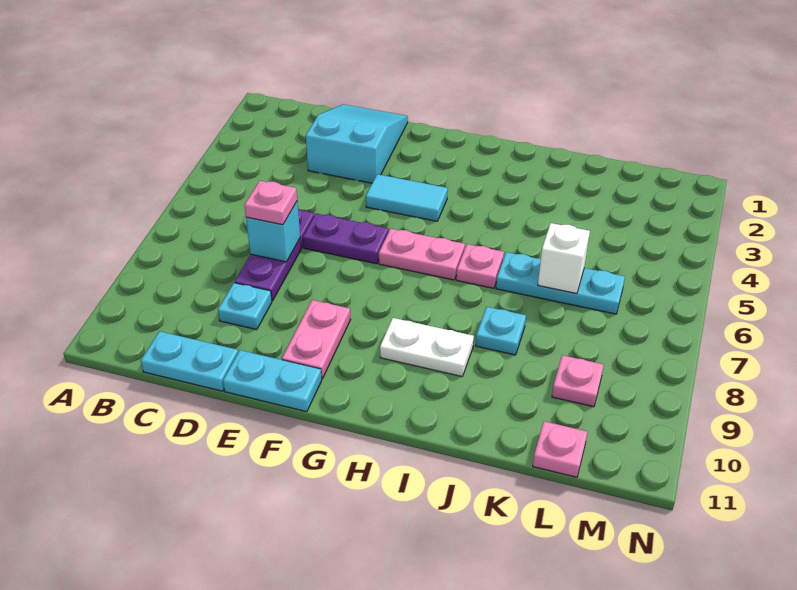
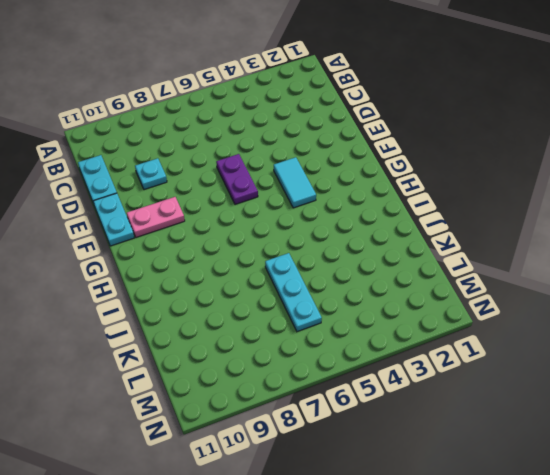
none -> cyan 2x3 slope [306,104,408,183]
none -> purple 1x3 plate [235,209,314,301]
none -> pink 1x2 plate [379,229,465,280]

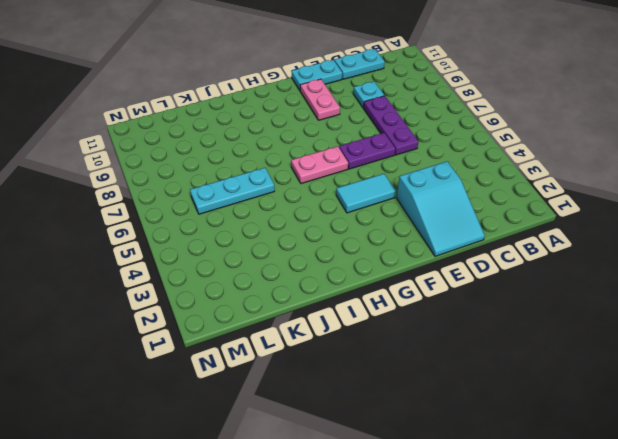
none -> white 1x2 plate [380,318,474,376]
none -> pink 1x1 plate [456,244,504,288]
none -> cyan 1x1 plate [476,307,526,355]

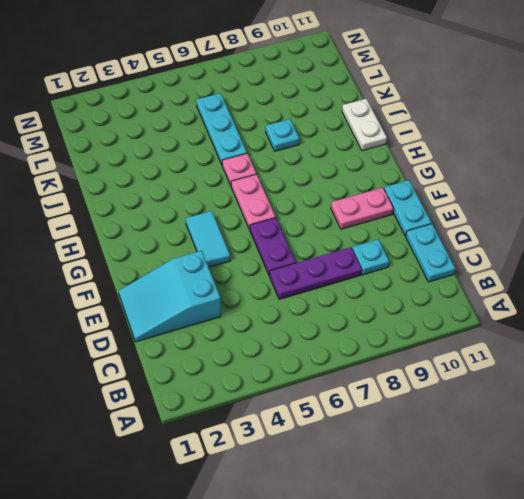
white 1x2 plate [342,99,387,151] -> white 1x2 plate moved to [380,318,474,376]
none -> pink 1x1 plate [552,355,604,407]
none -> pink 1x1 plate [533,421,588,477]
none -> cyan 1x1 brick [246,202,300,262]

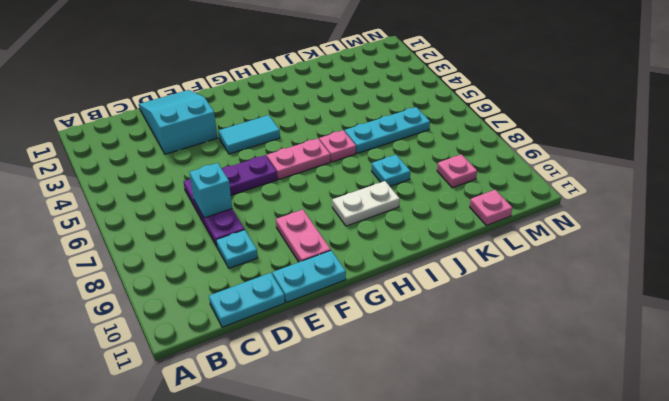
none -> white 1x1 brick [538,223,590,294]
none -> pink 1x1 plate [244,181,297,225]

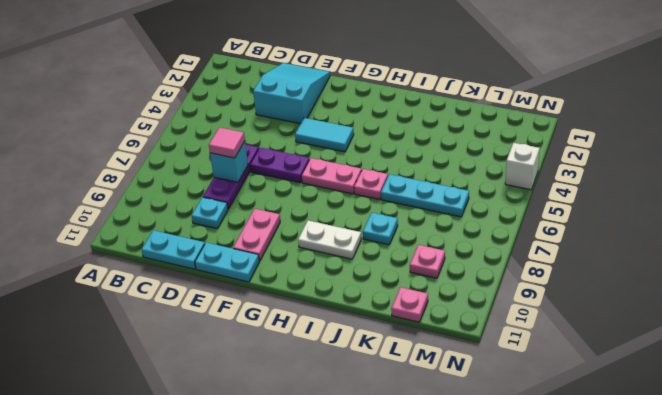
pink 1x1 tile [209,127,245,158] -> pink 1x1 plate [244,181,297,225]
white 1x1 brick [505,143,540,190] -> white 1x1 brick moved to [538,223,590,294]

